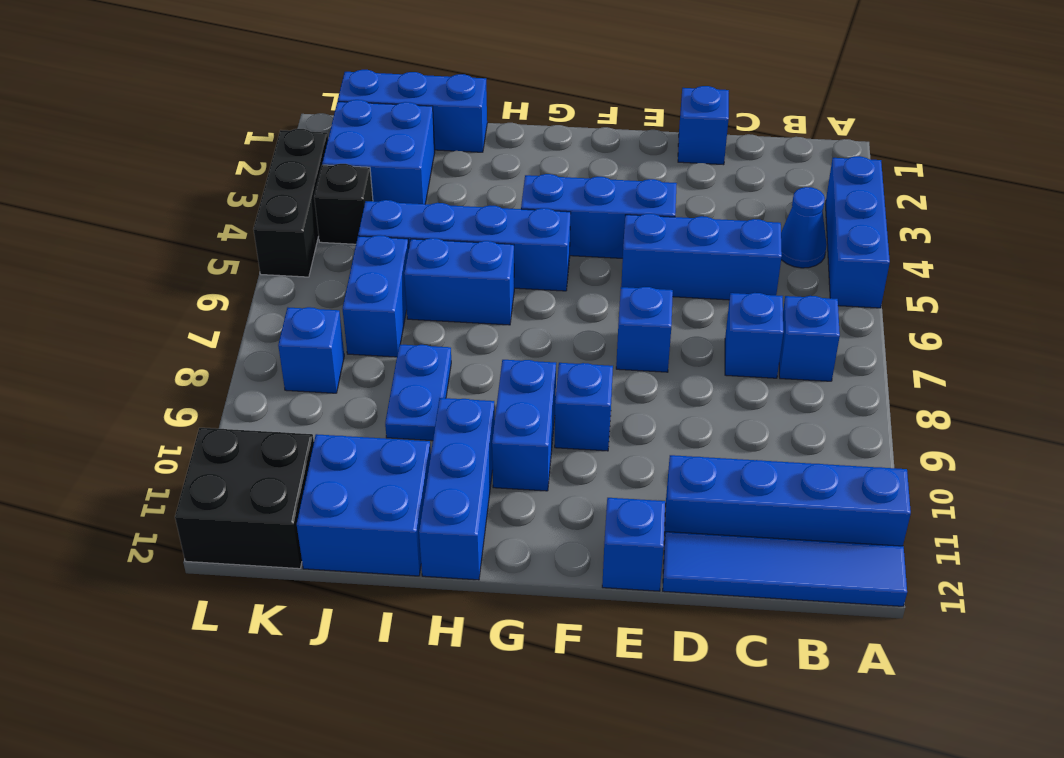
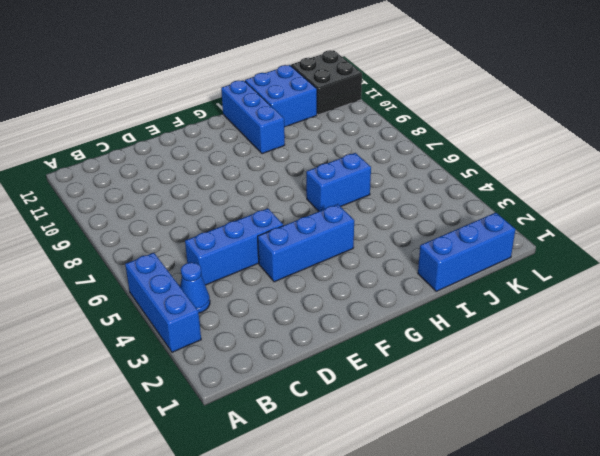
none -> blue 1x4 brick [664,455,911,546]
none -> blue 1x4 tile [663,532,907,606]
none -> blue 1x1 brick [779,296,840,381]

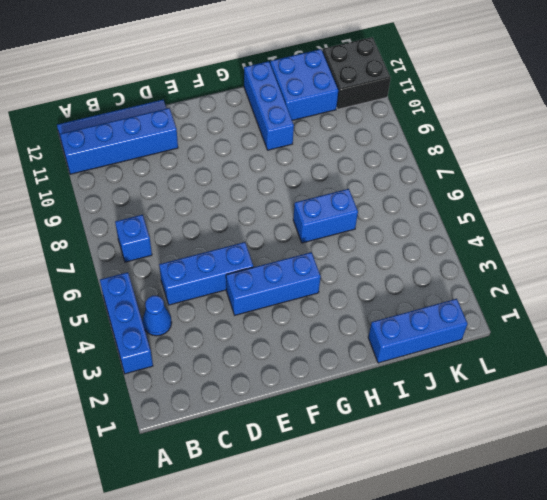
none -> blue 1x1 brick [725,293,783,378]
none -> blue 1x1 brick [678,86,729,165]
none -> blue 1x1 brick [616,287,673,372]

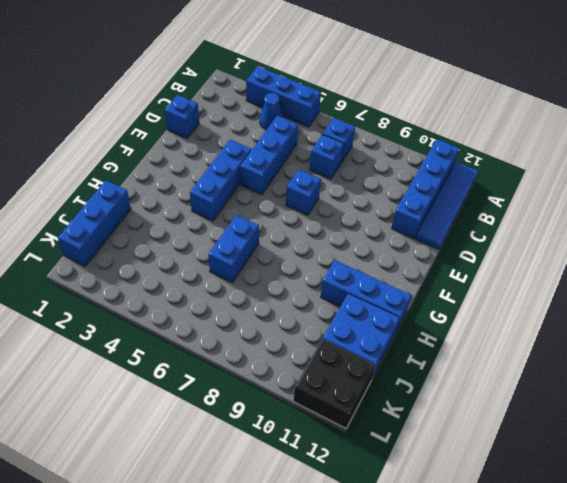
none -> blue 1x1 brick [602,498,665,591]
none -> blue 1x1 brick [555,363,613,451]
none -> blue 1x4 brick [358,200,571,291]

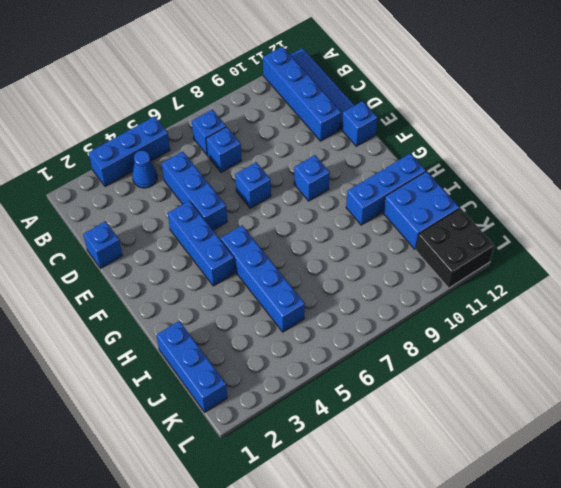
none -> blue 1x2 brick [492,360,556,491]
none -> blue 1x2 brick [404,238,514,325]
none -> blue 1x2 plate [385,344,451,441]

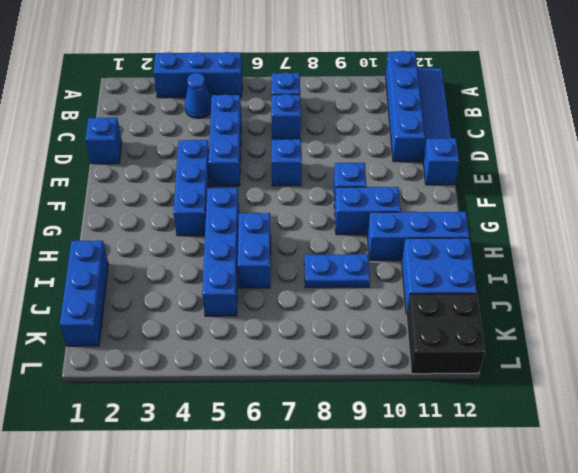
none -> blue 2x2 brick [322,100,435,204]
none -> blue 1x2 brick [343,235,409,357]
none -> black 1x1 brick [314,164,373,244]

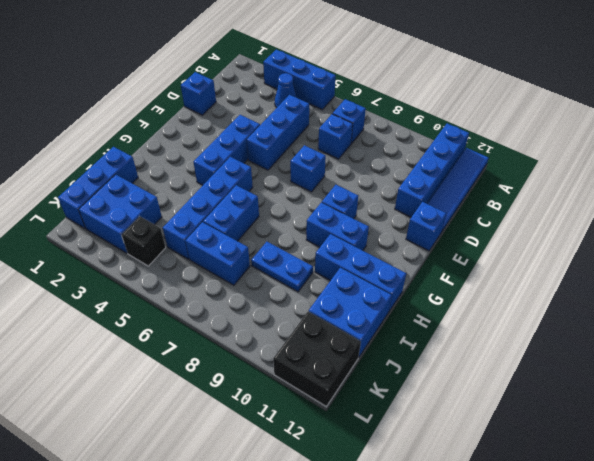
none -> blue 1x1 brick [278,307,344,393]
none -> black 1x3 brick [254,129,328,277]

